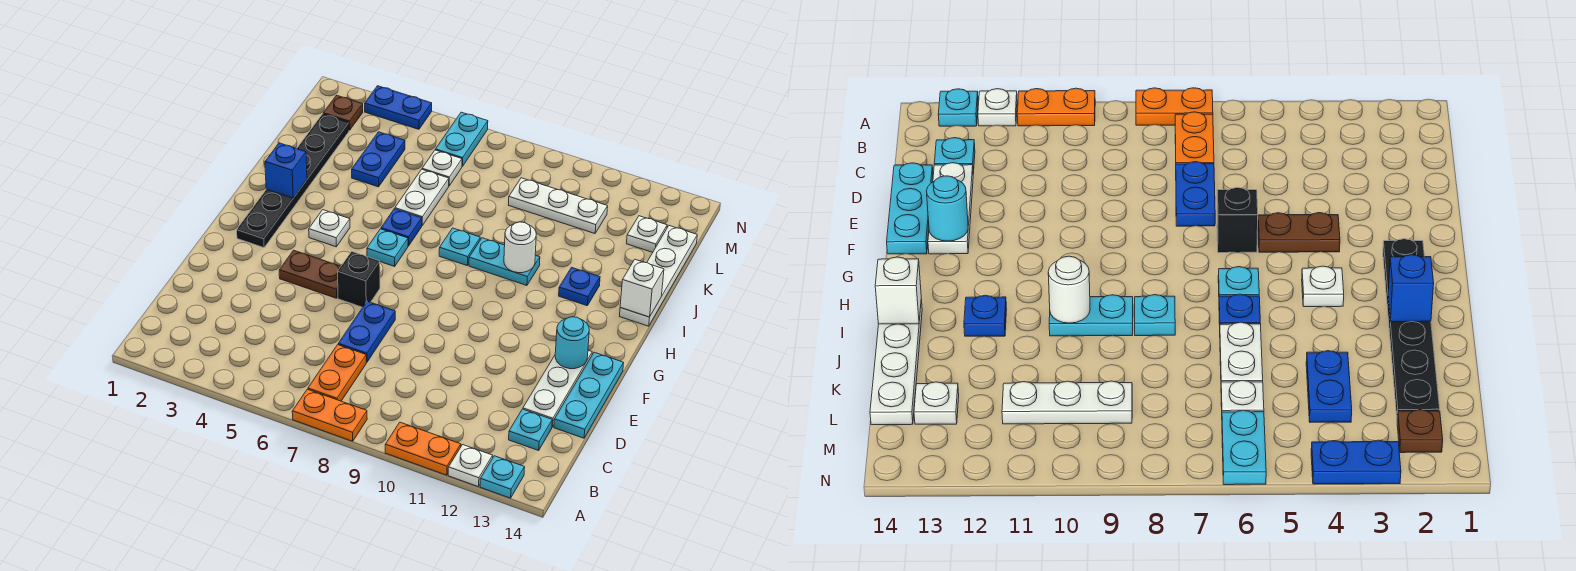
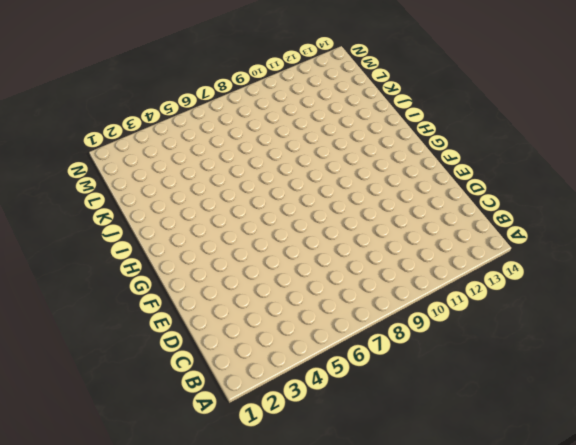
none -> orange 1x2 plate [292,389,367,441]
none -> orange 1x2 plate [385,422,461,475]
none -> white 1x1 plate [448,445,493,487]
none -> cyan 1x1 plate [480,456,525,498]

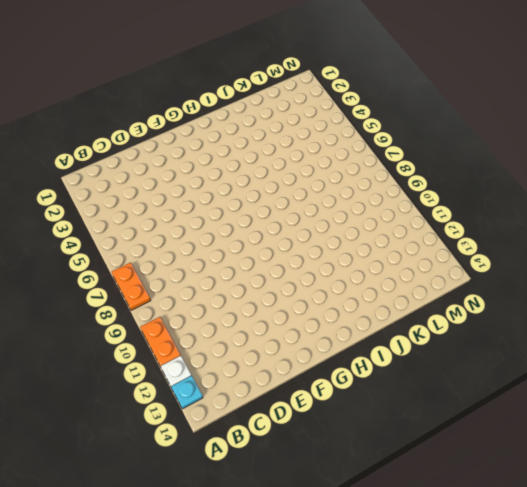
none -> orange 1x2 plate [308,345,366,401]
none -> cyan 1x1 plate [509,409,552,450]
none -> blue 1x2 plate [338,301,395,362]
none -> white 1x3 plate [523,350,592,427]

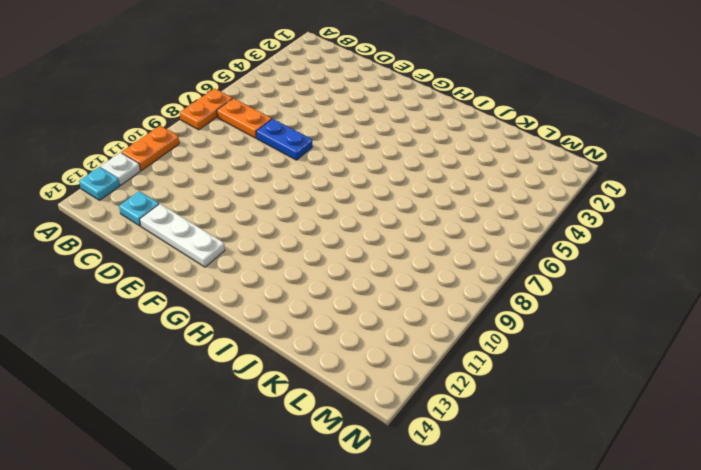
none -> cyan 1x3 plate [554,352,624,438]
none -> brown 1x2 plate [279,250,341,298]
none -> black 1x1 brick [338,252,380,307]
none -> black 1x6 plate [237,114,349,248]

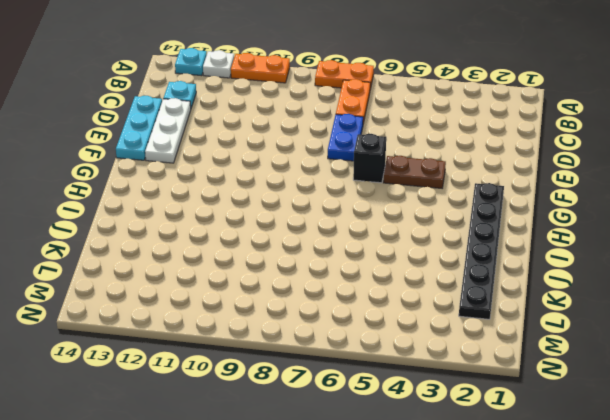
none -> white 1x1 plate [309,210,350,247]
none -> cyan 1x1 plate [367,229,408,266]
none -> blue 1x1 plate [381,209,422,246]
none -> cyan 1x1 plate [439,228,480,265]

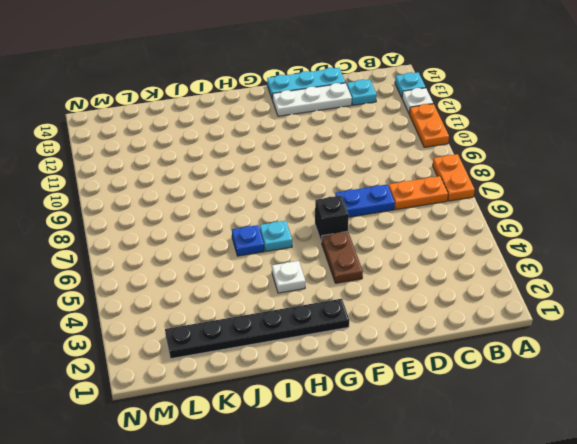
none -> cyan 1x1 plate [439,228,480,265]
none -> cyan 1x2 plate [469,238,540,286]
none -> blue 1x1 plate [559,267,600,306]
none -> white 1x4 plate [620,226,697,326]

